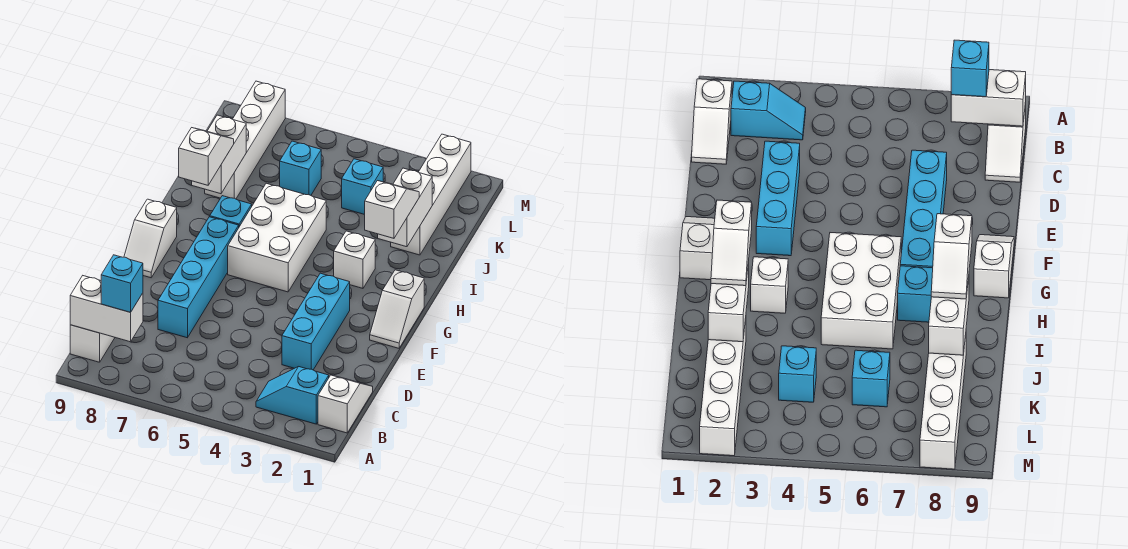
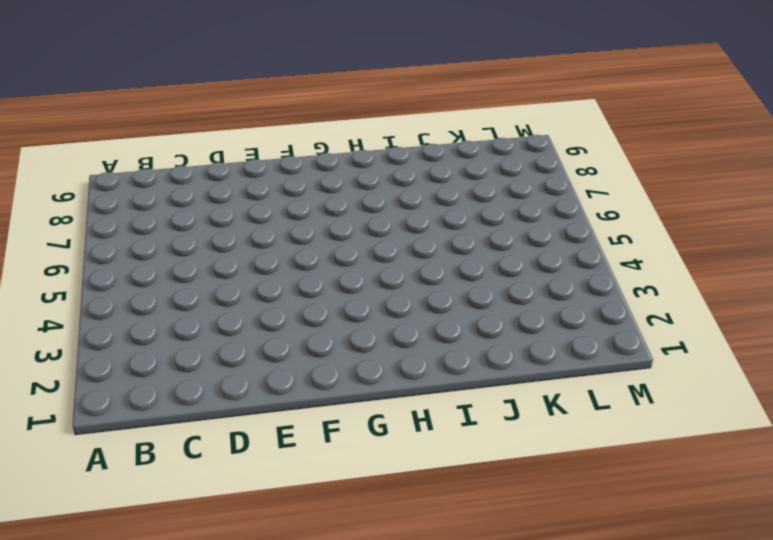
none -> white 1x2 slope [318,375,373,433]
none -> cyan 1x2 slope [256,367,329,424]
none -> white 1x2 slope [70,325,115,362]

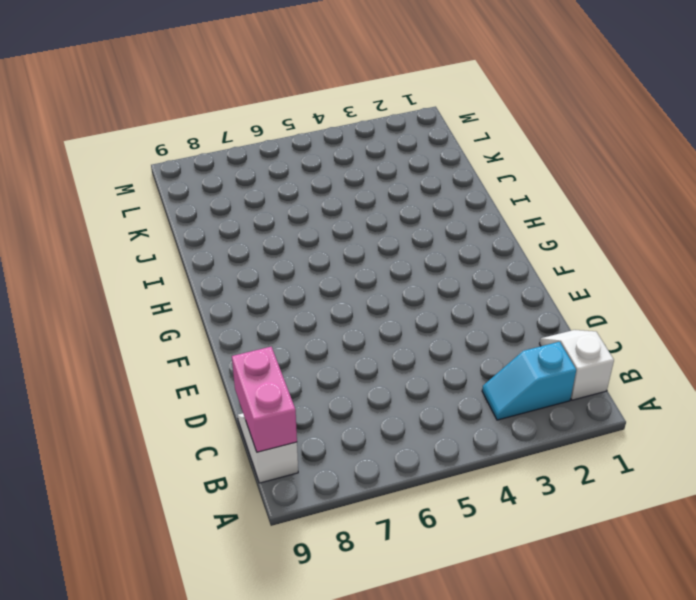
pink 1x2 brick [232,347,297,452] -> white 1x2 brick [70,276,143,342]
none -> cyan 1x3 brick [282,273,350,370]
none -> cyan 1x4 brick [158,217,239,338]
none -> white 1x2 slope [370,270,424,348]

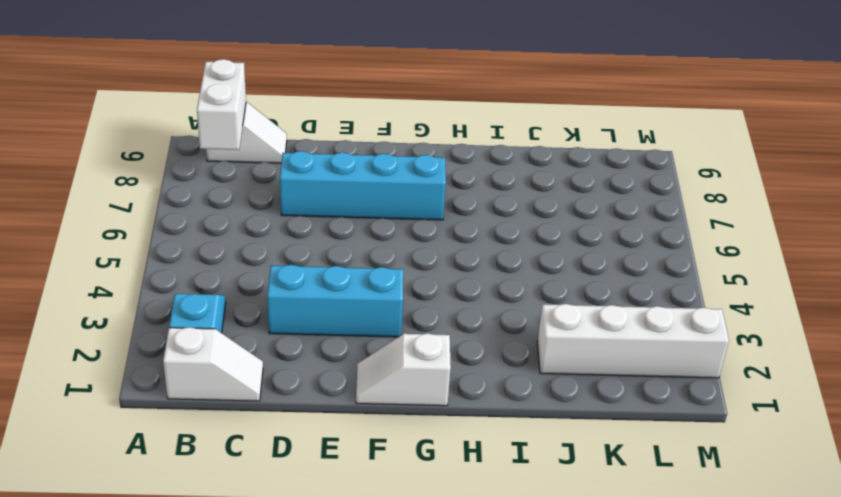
none -> white 1x2 slope [124,199,177,278]
none -> white 2x3 brick [228,183,326,292]
none -> white 1x1 brick [334,231,375,288]

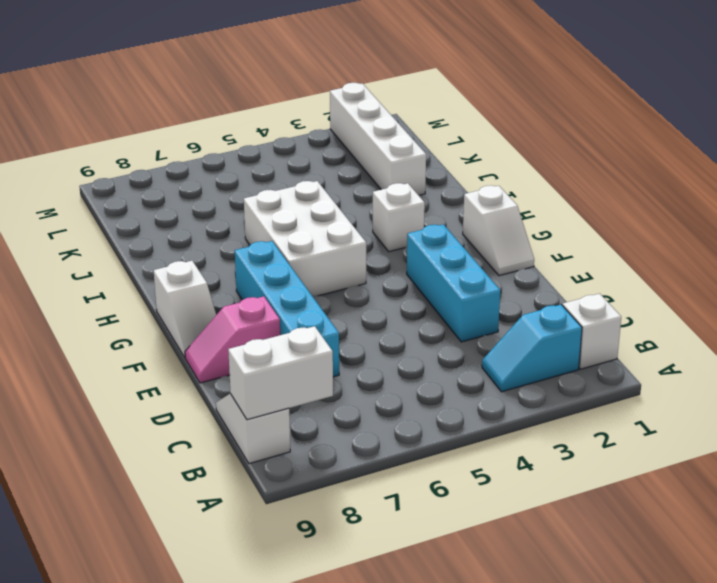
pink 1x2 slope [185,296,280,383] -> none
none -> cyan 1x1 brick [210,196,252,226]
none -> white 1x4 brick [205,81,285,199]
none -> cyan 1x1 brick [342,159,383,215]

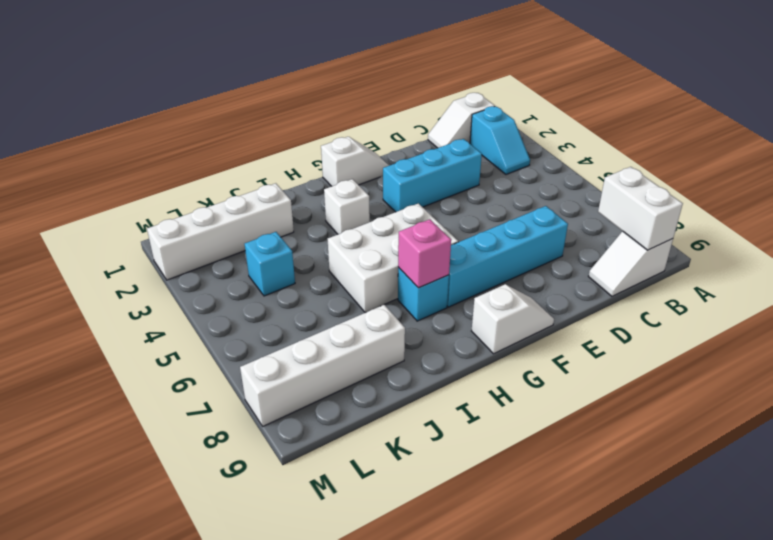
pink 1x1 brick [398,219,451,288] -> none
none -> cyan 1x1 brick [280,141,321,195]
none -> white 1x2 brick [378,168,432,247]
none -> white 1x2 brick [192,115,246,194]

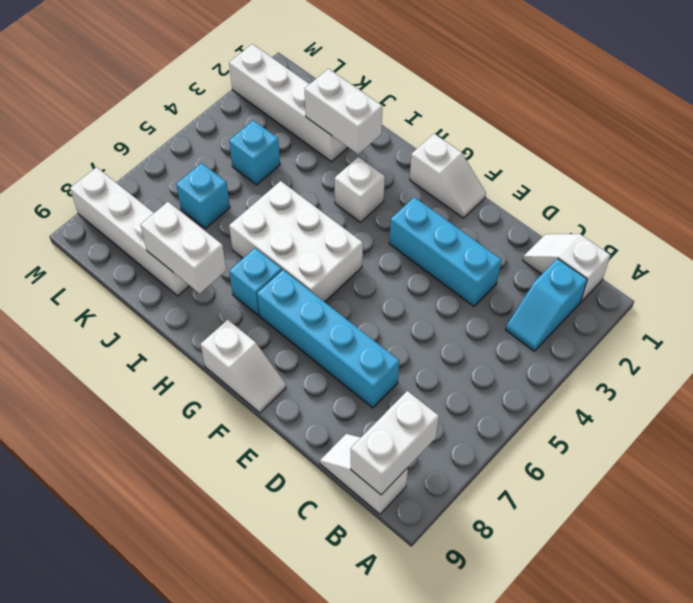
none -> cyan 1x1 brick [101,255,143,312]
none -> white 1x2 slope [365,181,419,238]
none -> white 1x2 slope [179,128,234,185]

